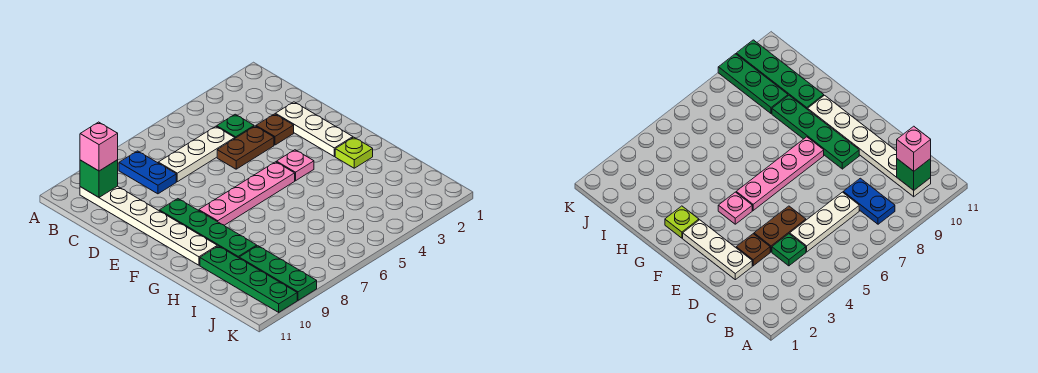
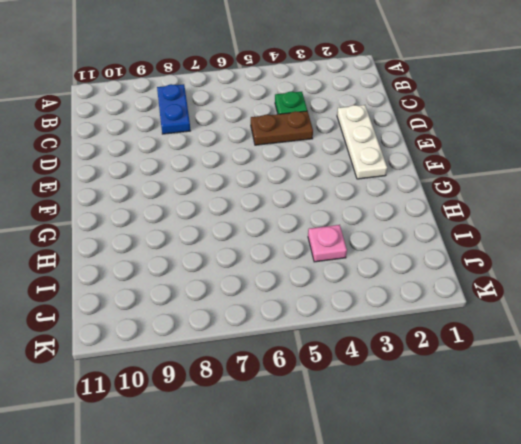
pink 1x1 plate [308,225,347,262] -> pink 1x1 plate moved to [277,150,314,181]
none -> white 1x6 plate [80,186,217,265]
none -> white 1x3 plate [158,126,235,182]
none -> brown 1x1 plate [256,114,294,145]

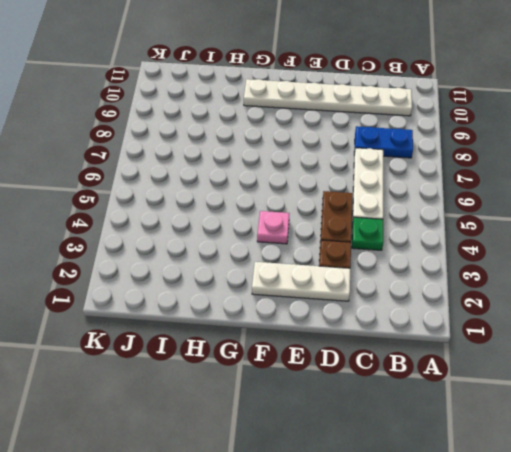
none -> green 1x4 plate [159,199,257,258]
none -> pink 1x4 plate [199,162,295,225]
none -> lime 1x1 plate [335,137,373,168]

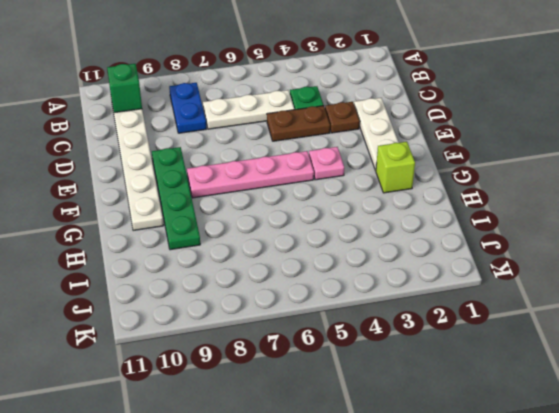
lime 1x1 brick [376,142,415,193] -> lime 1x1 plate [335,137,373,168]
none -> green 1x4 plate [200,246,297,312]
none -> green 1x3 plate [239,246,317,300]
none -> pink 1x1 brick [80,122,118,171]

